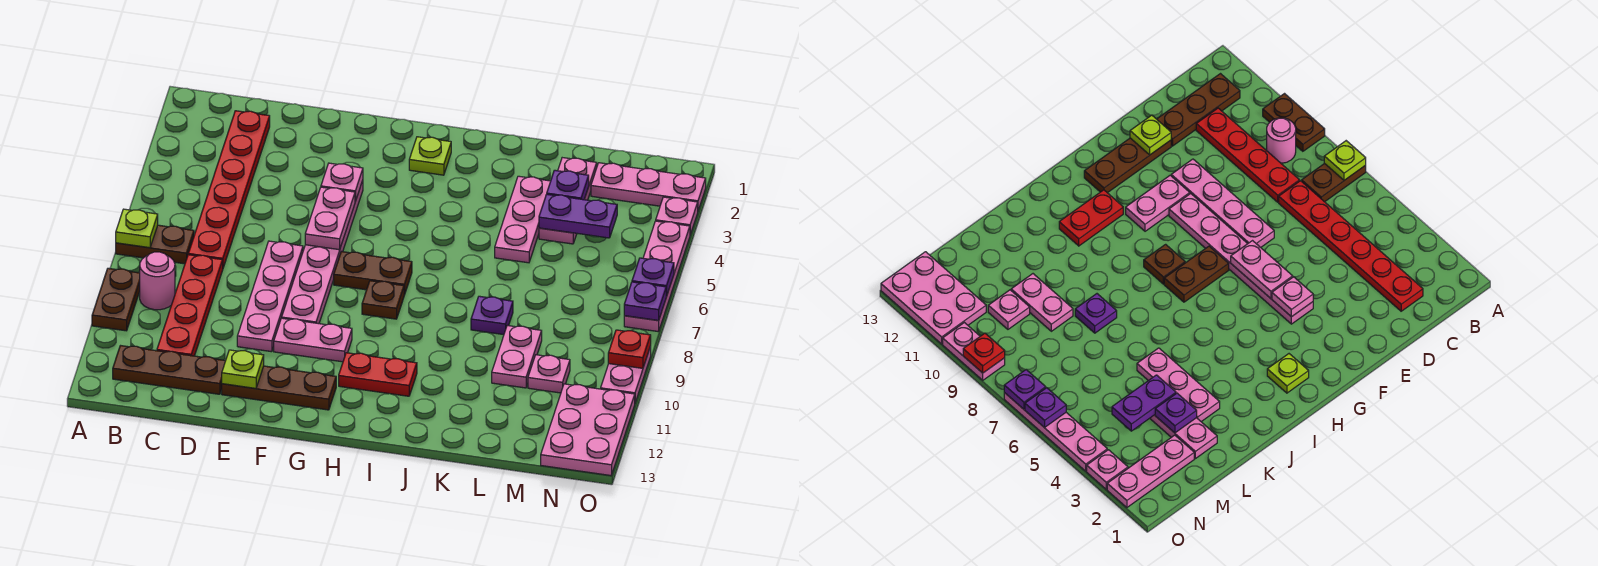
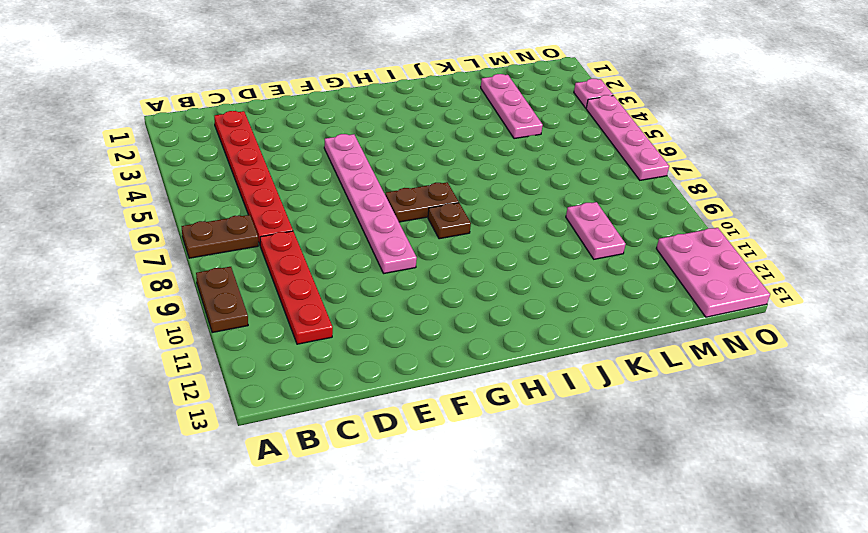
none -> pink 1x1 round brick [140,252,175,310]
none -> brown 1x3 plate [113,346,225,394]
none -> pink 1x4 plate [237,241,303,352]
none -> brown 1x3 plate [222,366,336,410]

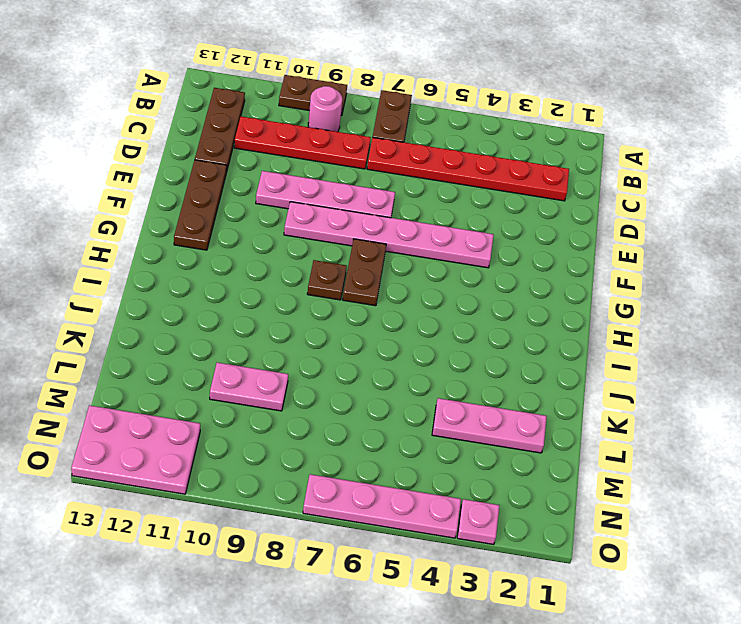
none -> pink 1x2 plate [274,318,352,362]
none -> lime 1x1 plate [409,137,451,175]
none -> red 1x2 plate [339,353,417,396]
none -> pink 1x3 plate [495,176,551,263]

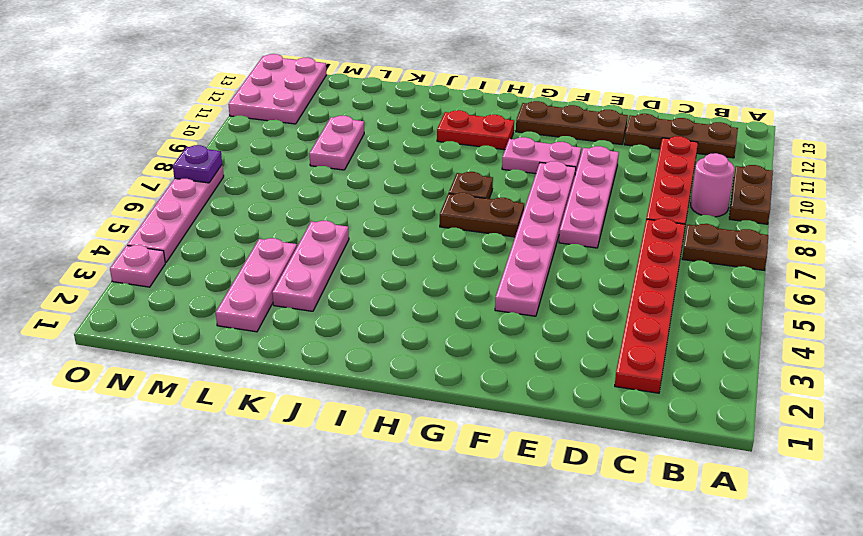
none -> lime 1x1 plate [409,137,451,175]
none -> purple 1x1 plate [471,296,513,335]
none -> pink 1x3 plate [591,163,706,210]
none -> pink 1x1 plate [528,355,570,393]

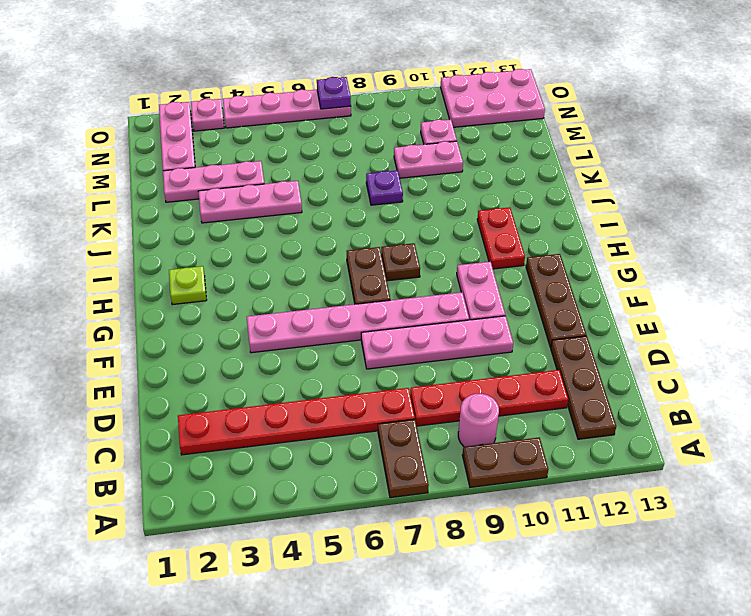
none -> pink 1x2 plate [601,346,651,402]
none -> lime 1x1 plate [116,209,158,248]
none -> lime 1x1 plate [222,350,264,388]
none -> pink 1x1 plate [321,163,363,202]

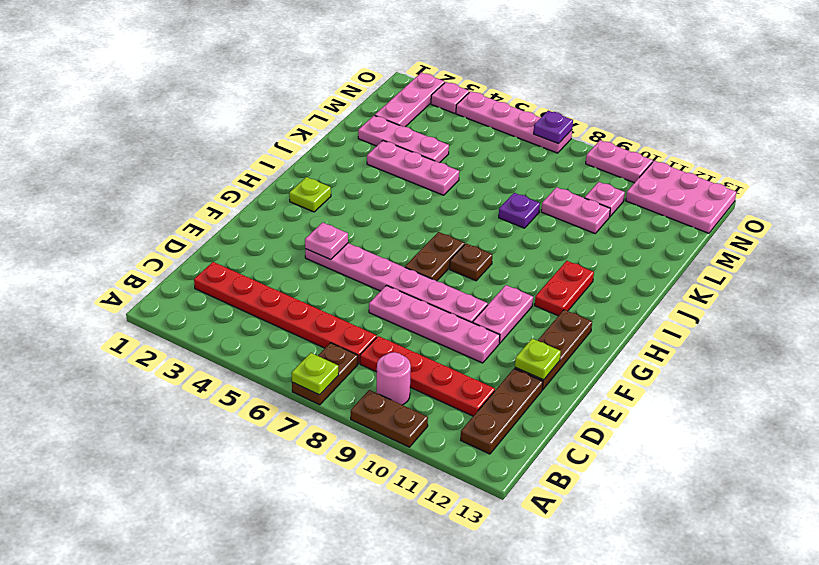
none -> pink 1x2 plate [305,187,355,250]
none -> purple 1x1 plate [547,170,589,200]
none -> purple 1x2 plate [539,194,617,238]
none -> purple 1x1 plate [632,258,674,296]

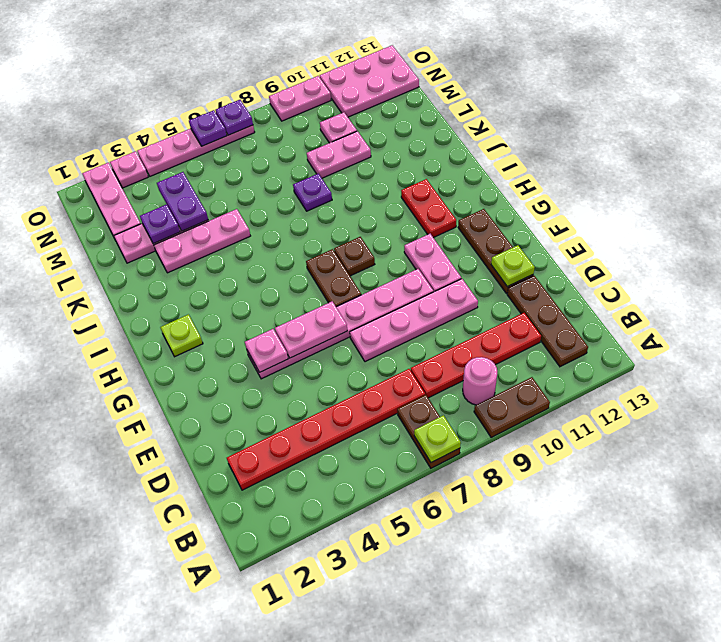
none -> red 1x1 plate [608,330,651,368]

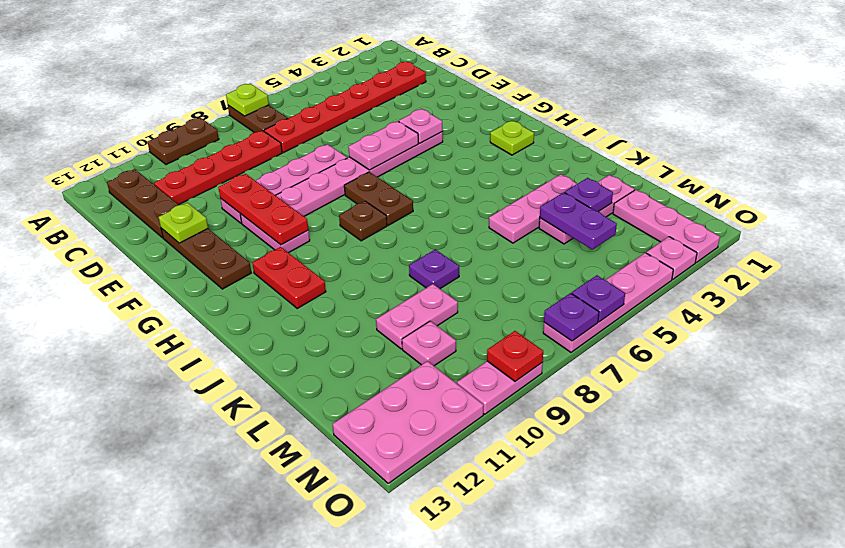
red 1x3 plate [218,174,308,245] -> none
none -> pink 1x1 round brick [140,252,175,310]

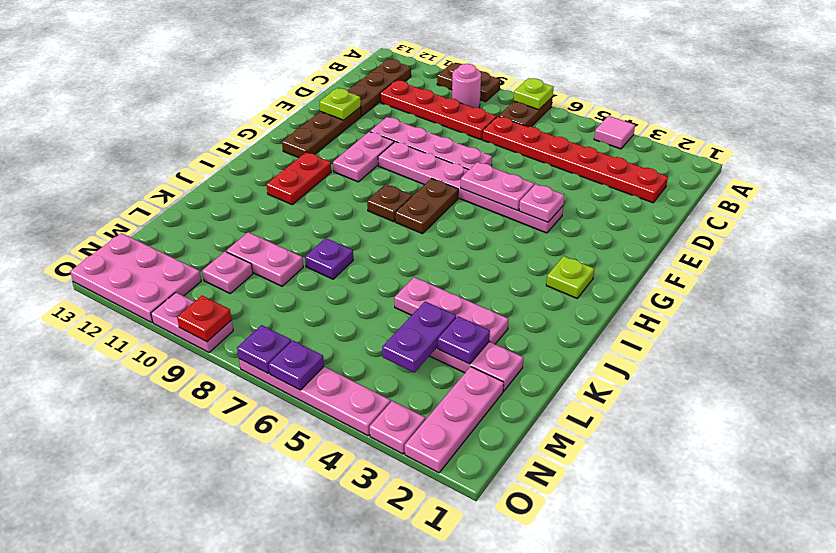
pink 1x1 tile [594,116,635,149] -> none

